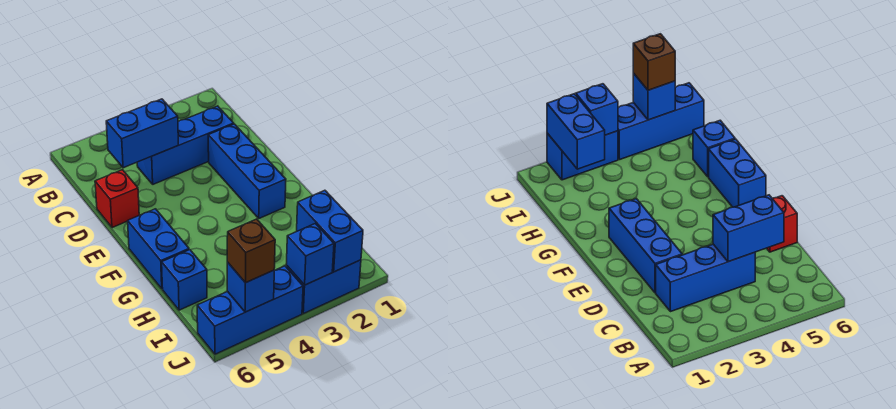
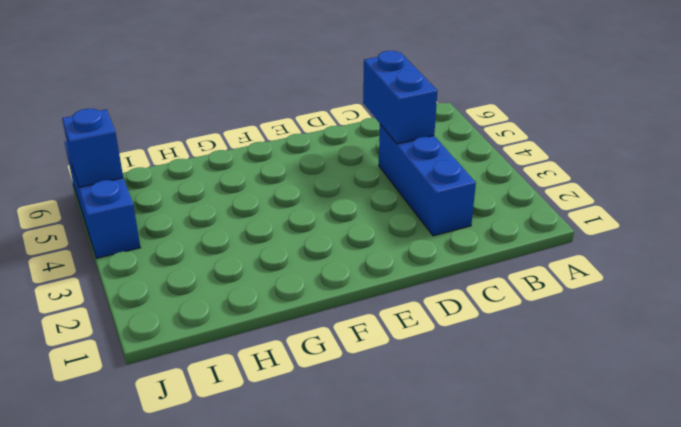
none -> blue 1x3 brick [208,124,286,218]
none -> red 1x1 brick [95,170,139,228]
none -> blue 1x2 brick [128,209,189,289]

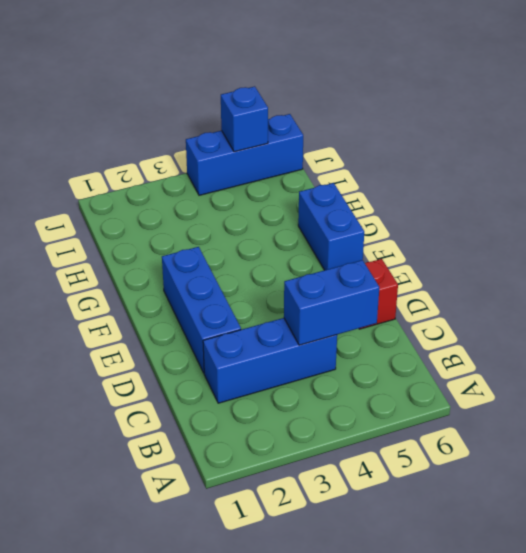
none -> blue 1x1 brick [162,250,207,310]
none -> blue 1x2 brick [286,260,361,314]
none -> blue 1x2 brick [297,190,363,272]

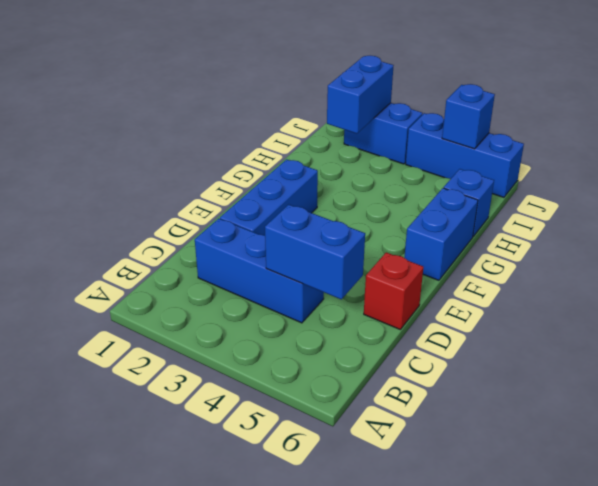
none -> blue 1x1 brick [286,224,334,285]
none -> brown 1x1 brick [227,219,275,283]

